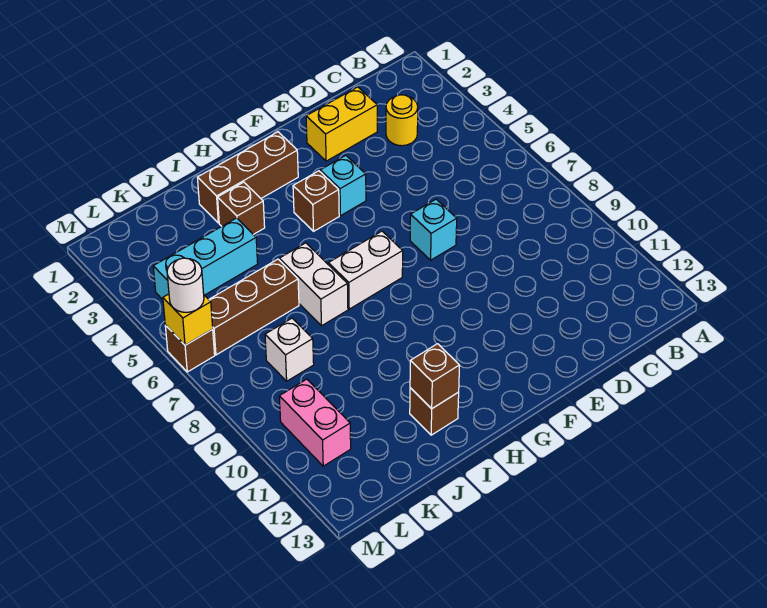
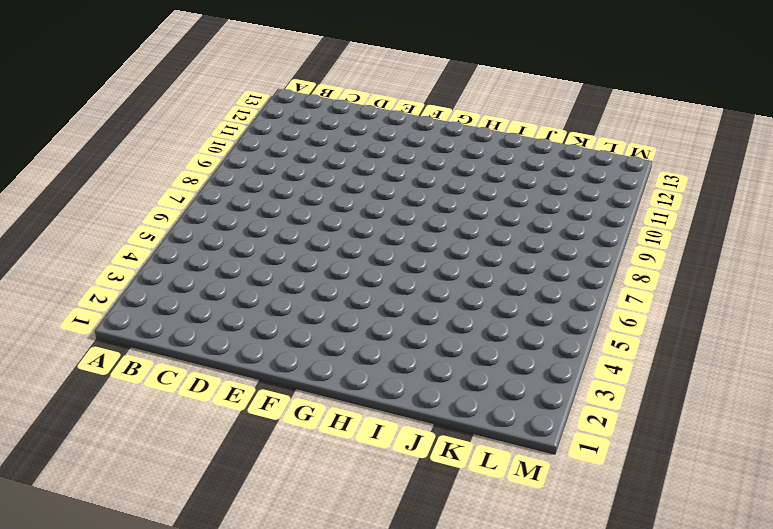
none -> yellow 1x1 round brick [386,95,418,146]
none -> yellow 1x2 brick [306,87,377,161]
none -> cyan 1x1 brick [410,199,457,260]

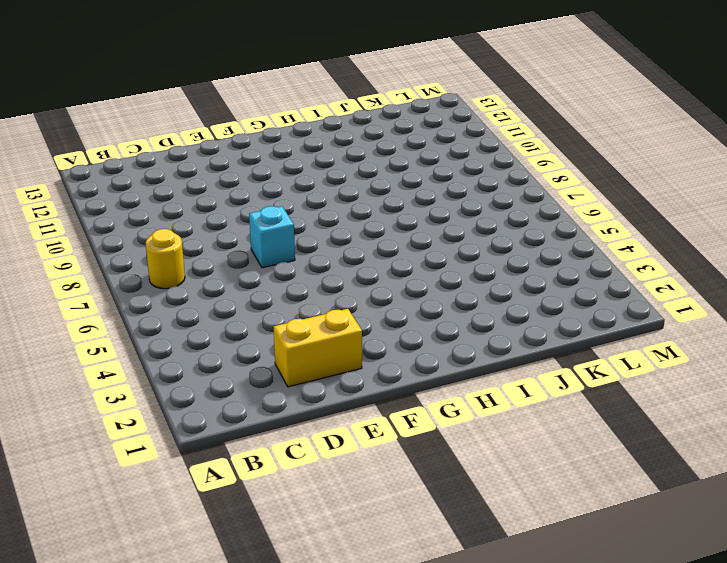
yellow 1x1 round brick [146,229,185,289] -> yellow 1x1 round brick moved to [386,95,418,146]
none -> cyan 1x1 brick [320,155,366,216]
none -> brown 1x3 brick [197,132,298,223]
none -> brown 1x1 brick [293,171,339,231]

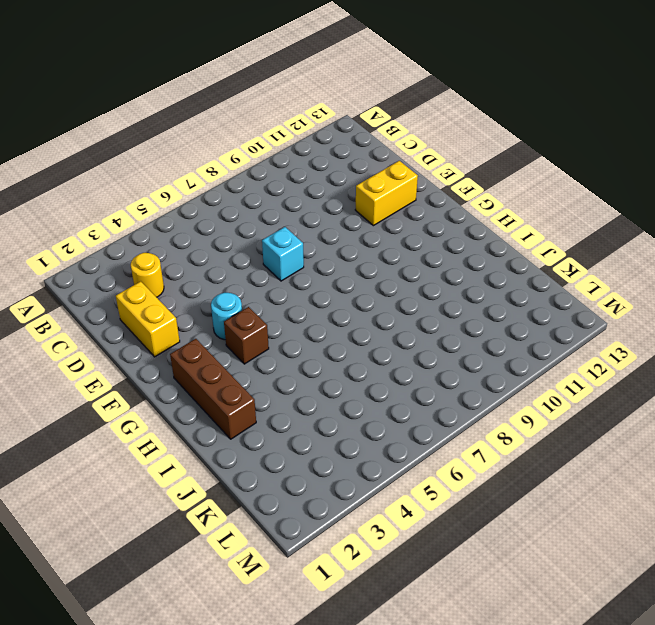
yellow 1x2 brick [355,161,418,226] -> none
cyan 1x1 round brick [211,293,242,340] -> cyan 1x1 brick [320,155,366,216]
none -> white 1x2 brick [328,231,403,309]
none -> brown 1x1 brick [218,182,265,235]
none -> white 1x2 brick [279,243,348,326]

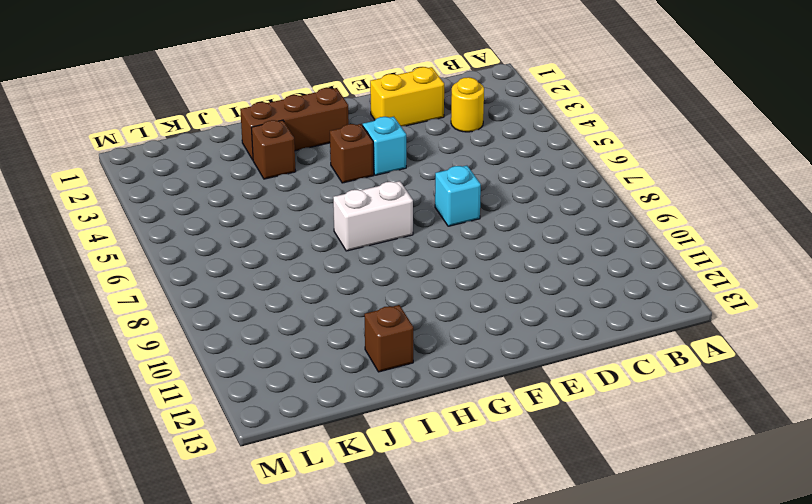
none -> white 1x2 brick [279,243,348,326]
none -> cyan 1x3 brick [153,218,258,300]
none -> brown 1x3 brick [209,259,299,355]

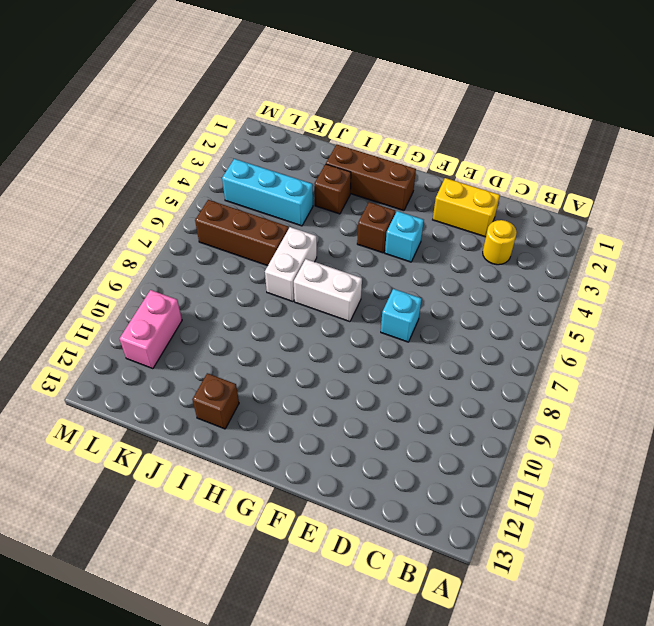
none -> white 1x1 brick [265,318,314,381]
none -> brown 1x1 brick [165,325,215,372]
none -> brown 1x1 brick [410,344,460,409]

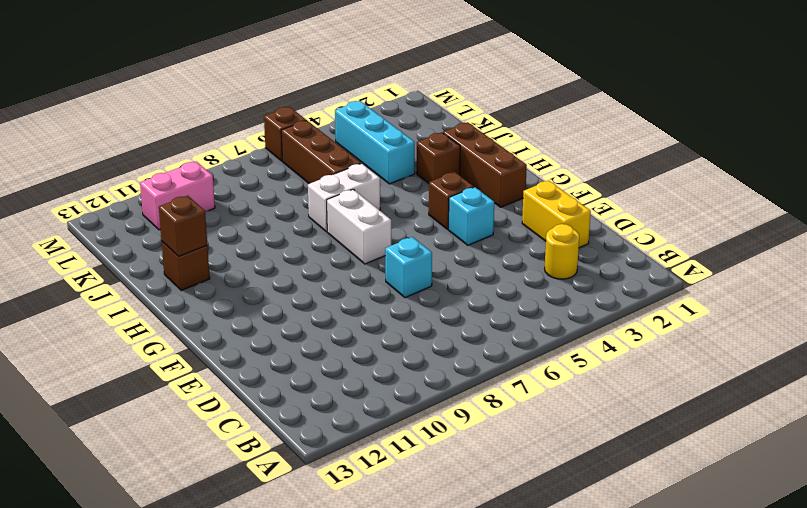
none -> white 1x1 brick [265,318,314,381]
none -> yellow 1x1 brick [163,294,213,345]
none -> white 1x1 round brick [167,258,204,312]

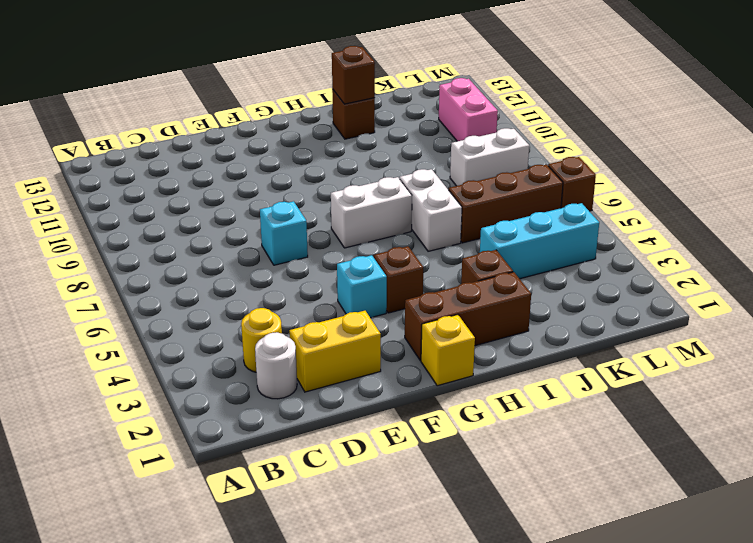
white 1x1 round brick [255,332,297,399] -> white 1x1 round brick moved to [167,258,204,312]
yellow 1x1 brick [421,315,475,386] -> yellow 1x1 brick moved to [163,294,213,345]
white 1x2 brick [450,128,529,186] -> white 1x1 brick [265,318,314,381]

